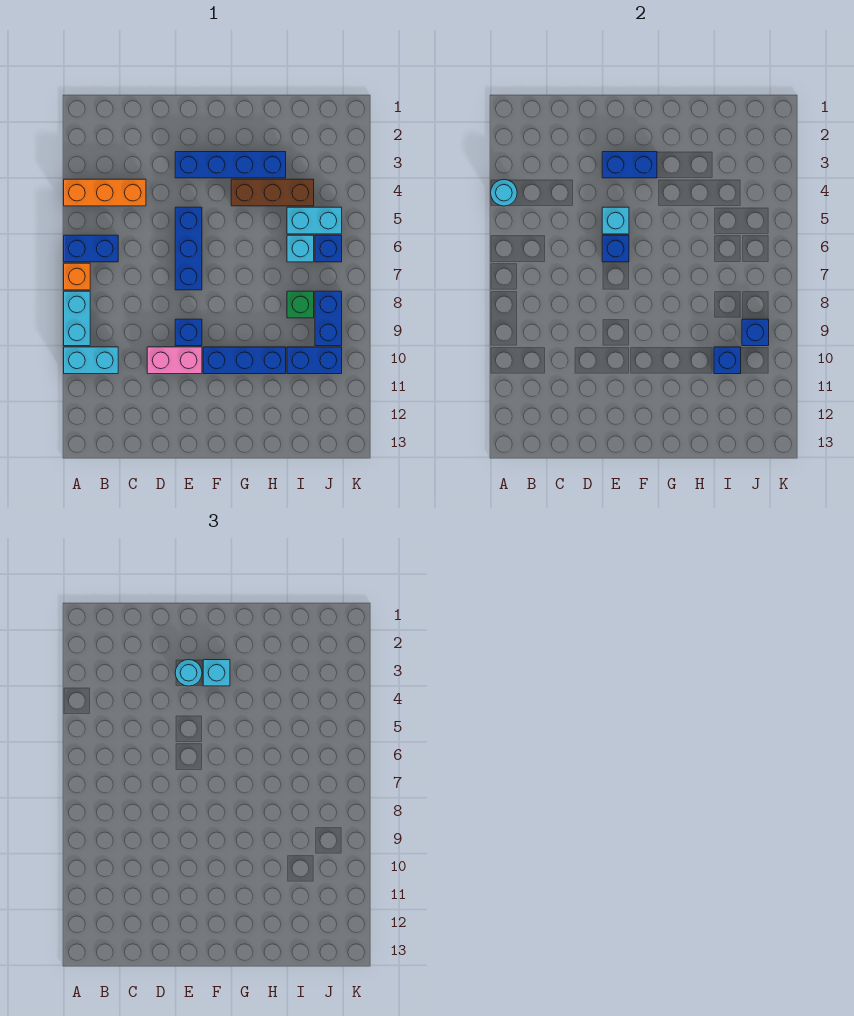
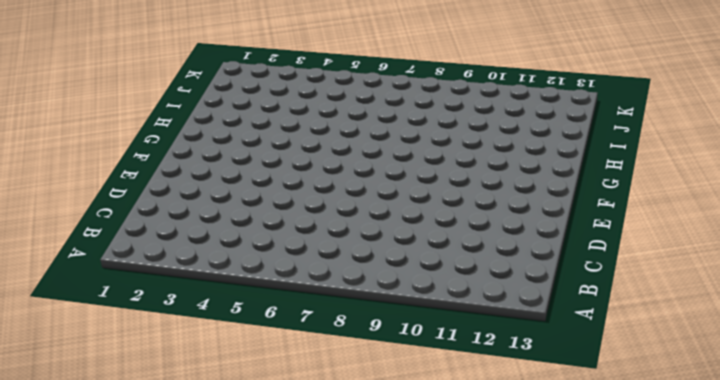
none -> orange 1x3 brick [64,179,146,206]
none -> blue 1x2 brick [64,235,118,262]
none -> orange 1x1 brick [64,263,90,290]

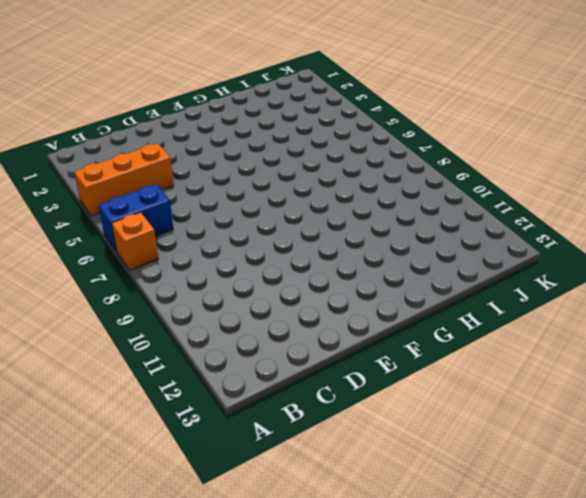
none -> cyan 1x2 brick [64,291,90,346]
none -> cyan 1x2 brick [64,347,118,374]
none -> pink 1x2 brick [147,347,202,374]

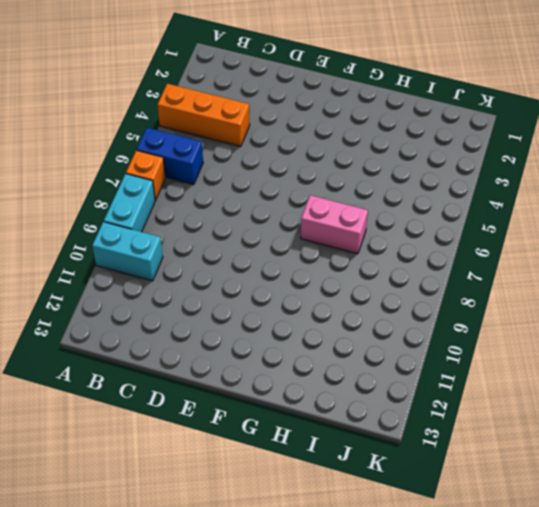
pink 1x2 brick [301,195,368,254] -> pink 1x2 brick moved to [147,347,202,374]
none -> blue 1x4 brick [175,152,286,178]
none -> blue 1x3 brick [175,207,202,290]
none -> blue 1x1 brick [175,319,202,346]

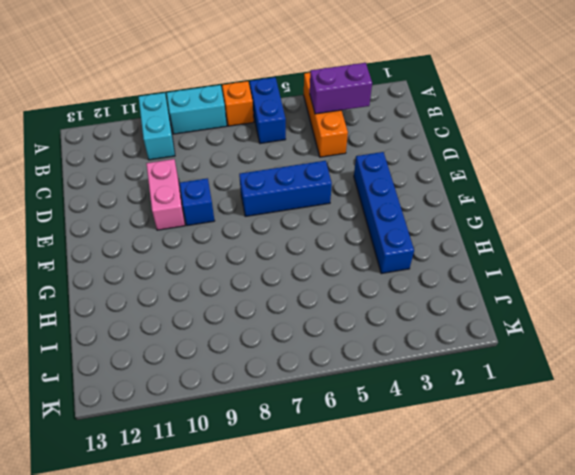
purple 1x2 brick [310,63,372,114] -> none
none -> blue 1x3 brick [203,347,286,374]
none -> brown 1x3 brick [231,179,314,206]
none -> cyan 1x2 brick [287,207,342,234]

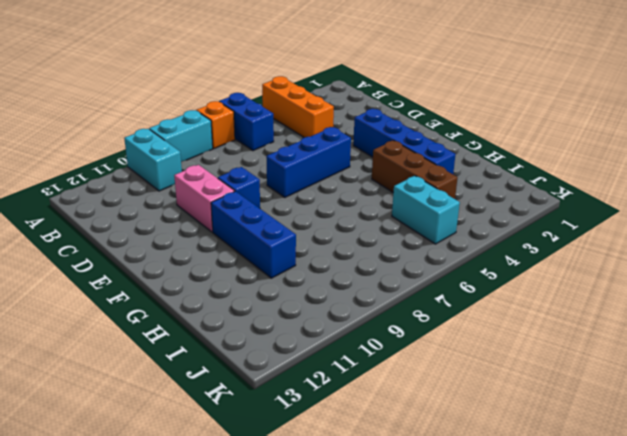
none -> cyan 1x1 brick [287,235,314,262]
none -> green 1x1 brick [287,291,314,318]
none -> blue 1x2 brick [287,347,342,374]

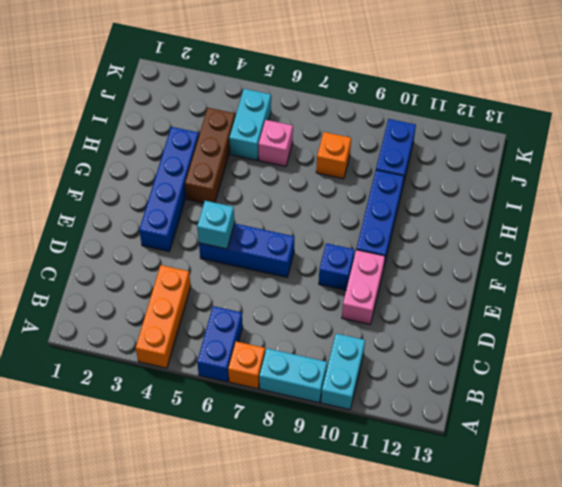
pink 1x1 brick [258,120,293,167] -> cyan 1x1 brick [287,235,314,262]
orange 1x1 brick [316,132,351,179] -> green 1x1 brick [287,291,314,318]
none -> blue 1x1 brick [315,235,342,262]
none -> blue 1x2 brick [315,291,342,346]
none -> cyan 1x1 round brick [491,180,517,206]

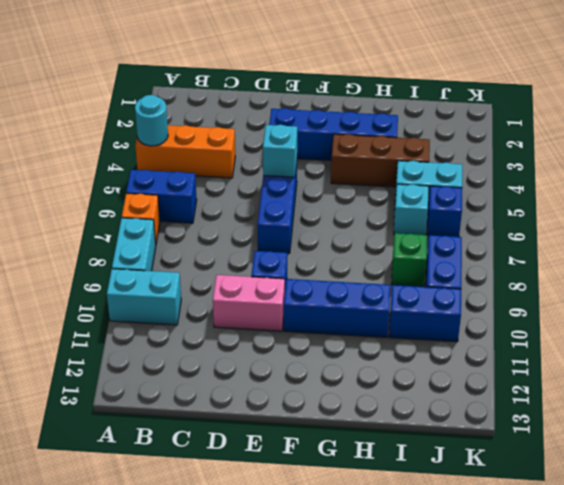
none -> blue 1x2 brick [602,152,657,178]
none -> blue 1x1 brick [602,235,629,262]
none -> blue 1x1 brick [714,347,741,374]

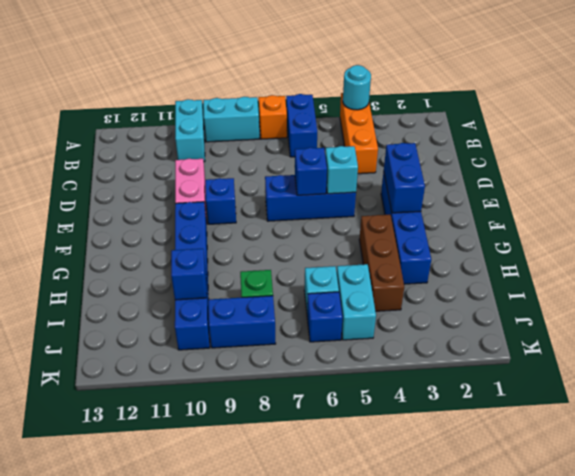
none -> blue 1x1 brick [742,319,769,346]
none -> cyan 1x1 round brick [175,660,202,686]
none -> cyan 1x1 brick [203,660,230,686]

